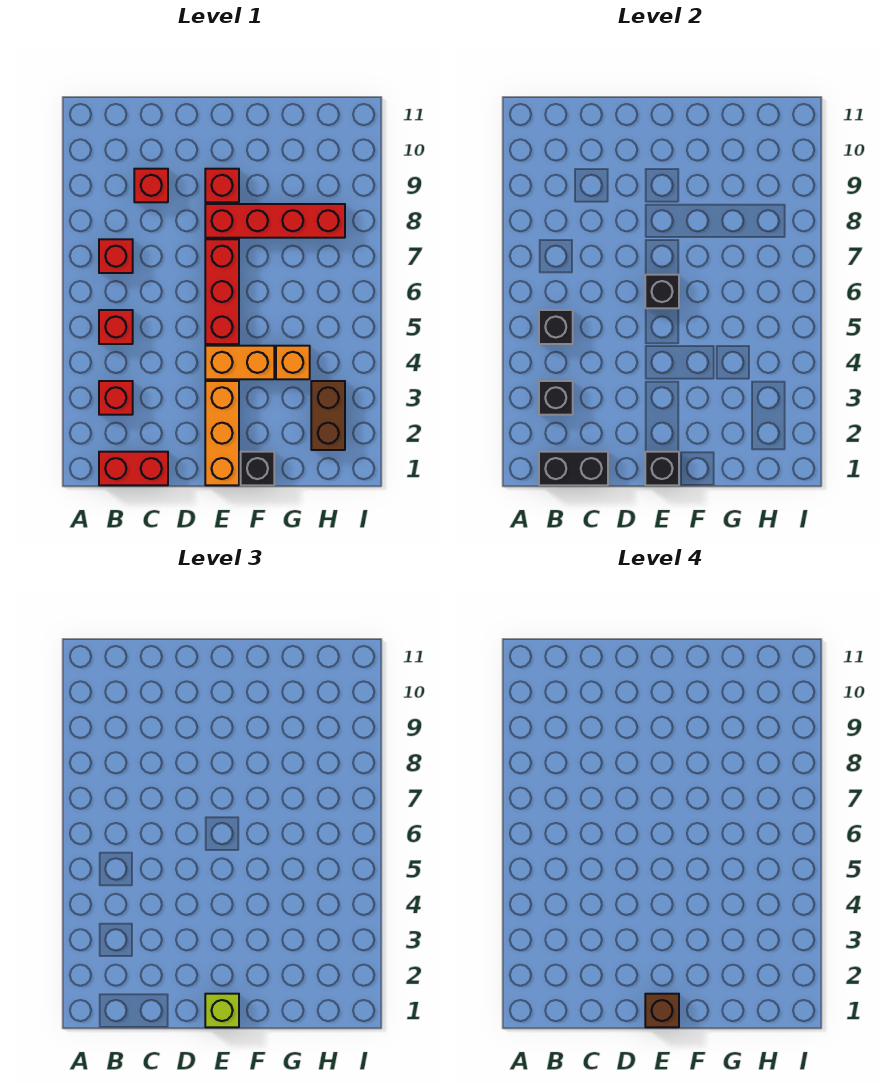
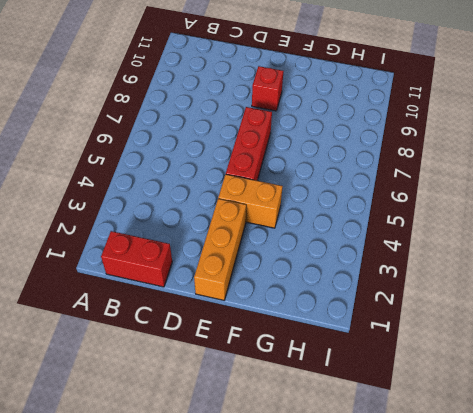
none -> red 1x1 brick [99,381,133,415]
none -> red 1x1 brick [99,310,133,344]
none -> red 1x1 brick [99,239,133,273]

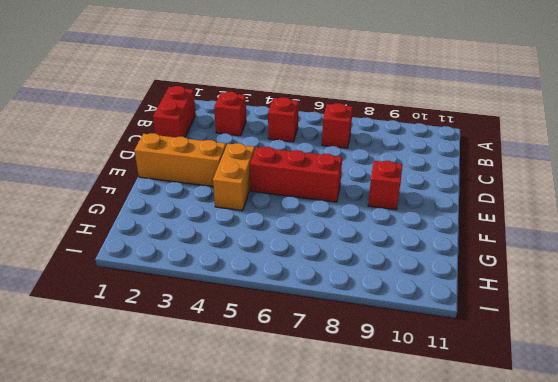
none -> red 1x1 brick [134,169,168,202]
none -> red 1x4 brick [205,204,345,238]
none -> black 1x1 brick [241,452,274,485]

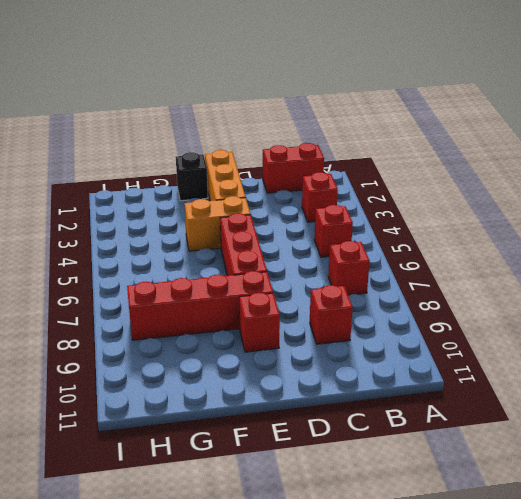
none -> orange 1x1 brick [276,346,310,379]
none -> brown 1x2 brick [311,381,345,450]
none -> black 1x2 brick [539,452,608,485]

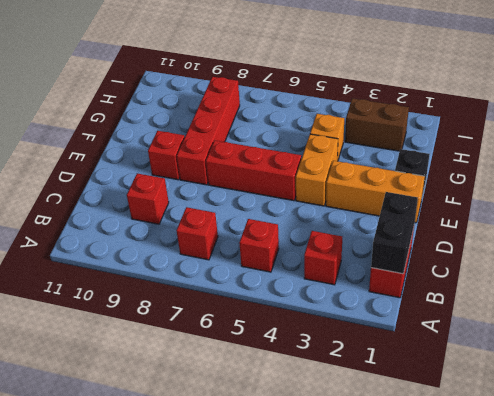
none -> black 1x1 brick [539,381,573,415]
none -> black 1x1 brick [539,310,573,344]
none -> black 1x1 brick [645,452,679,485]

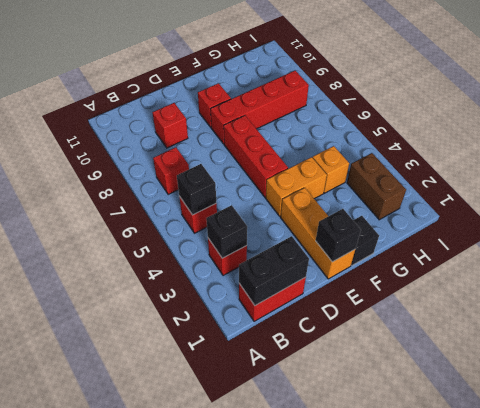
none -> black 1x1 brick [645,275,679,308]
none -> lime 1x1 brick [205,994,239,1027]
none -> brown 1x1 brick [645,994,679,1027]

